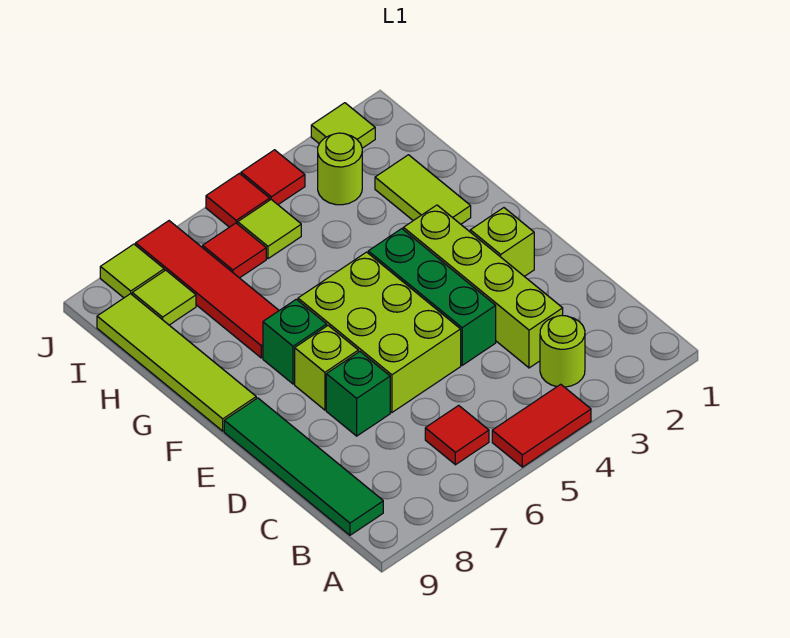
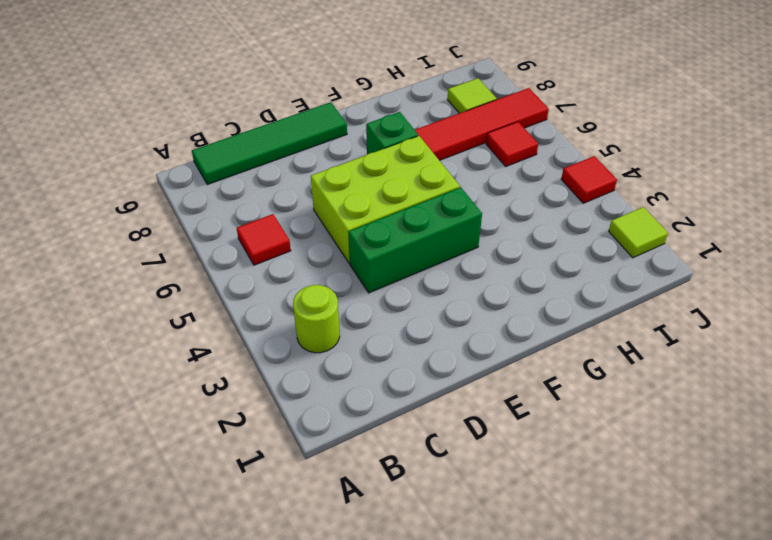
none -> red 1x2 tile [492,384,591,467]
none -> lime 1x4 brick [403,205,563,368]
none -> green 1x1 brick [326,352,390,436]

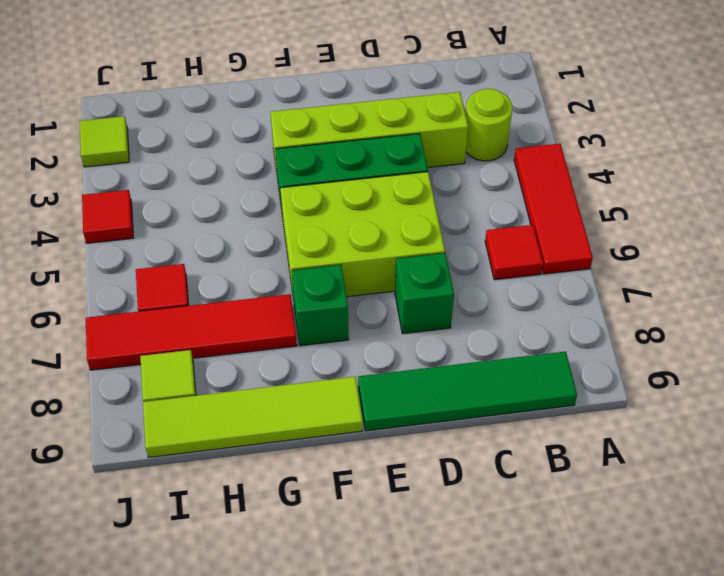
red 1x3 tile [514,144,593,274] -> red 1x2 tile [492,384,591,467]
none -> lime 1x1 brick [470,208,534,276]
none -> lime 1x1 brick [295,326,358,410]
none -> lime 1x2 tile [375,155,471,224]

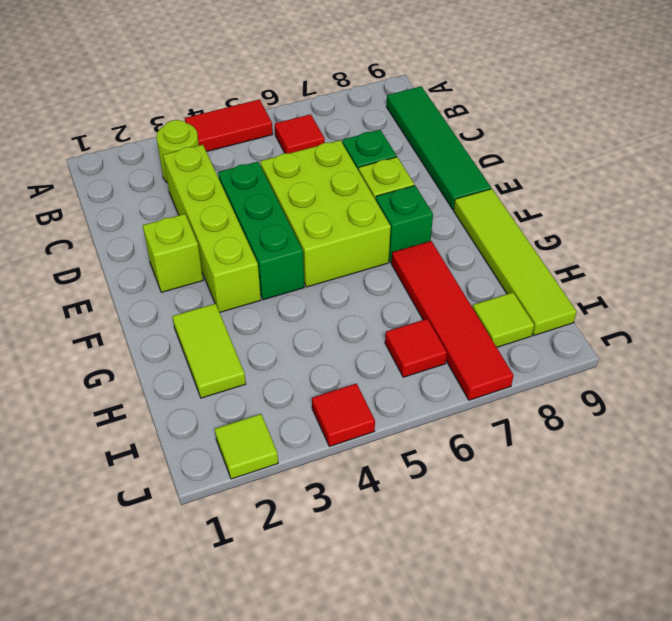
none -> lime 1x1 round brick [318,133,362,205]
none -> lime 1x1 tile [238,200,301,259]
none -> red 1x1 tile [206,173,270,227]

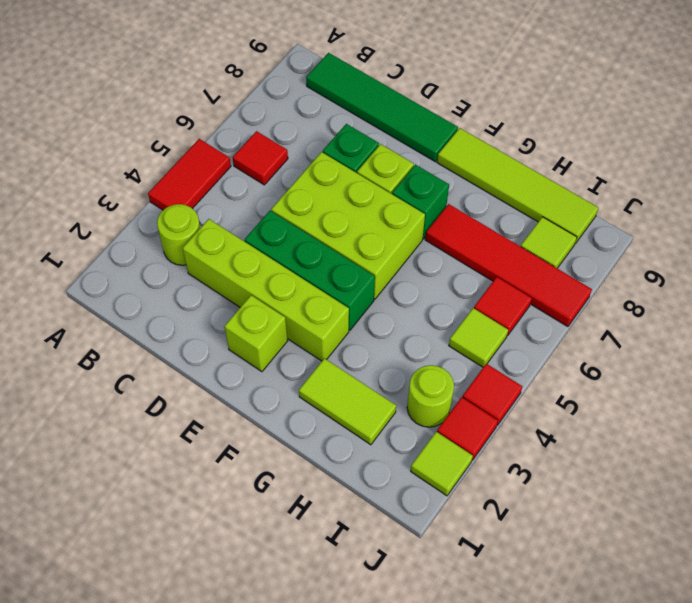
red 1x1 tile [437,397,498,460] -> red 1x1 tile moved to [206,173,270,227]
none -> lime 1x1 tile [100,244,164,298]

